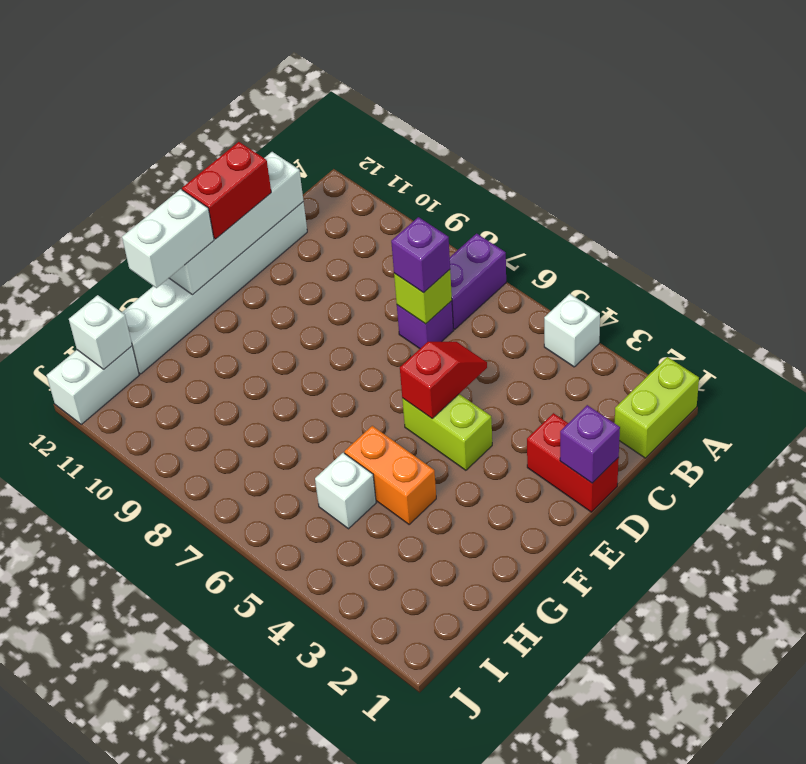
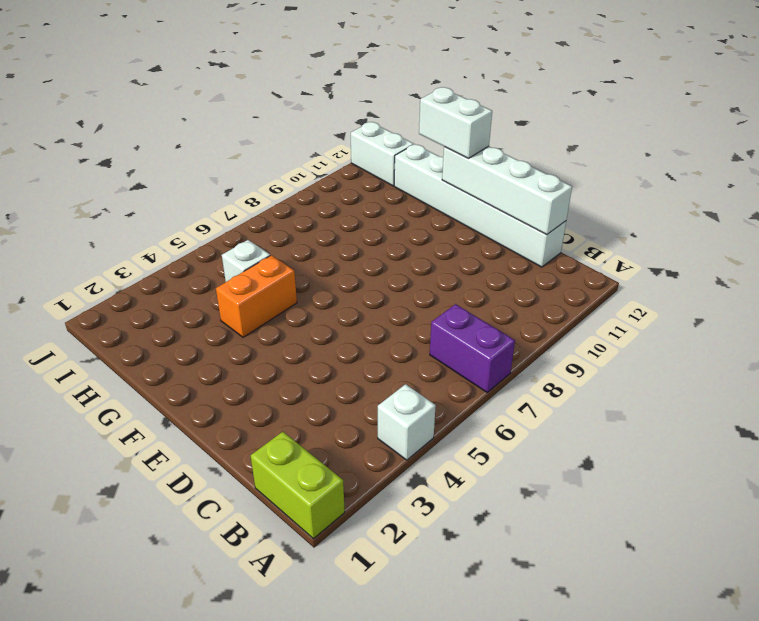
none -> purple 1x1 brick [397,301,454,349]
none -> red 1x2 brick [527,413,619,512]
none -> lime 1x2 brick [402,394,492,470]

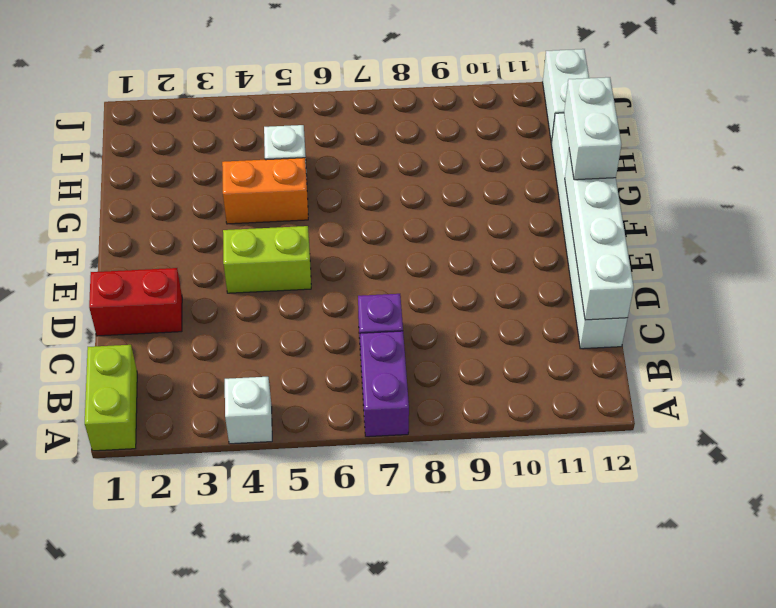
none -> lime 1x1 brick [394,270,452,324]
none -> purple 1x1 brick [560,405,620,483]
none -> red 1x2 slope [400,342,487,418]

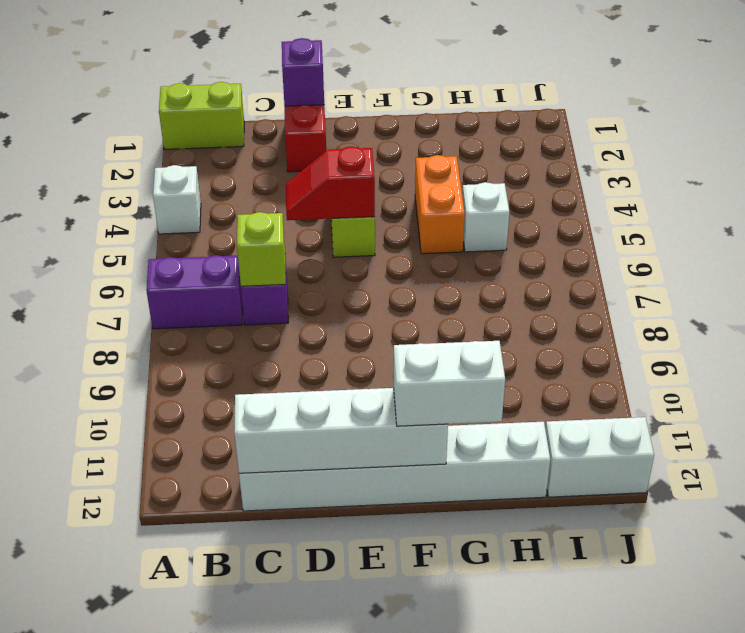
none -> white 1x1 brick [69,295,132,369]
none -> purple 1x1 brick [391,217,450,293]
none -> red 1x2 brick [182,142,271,239]

